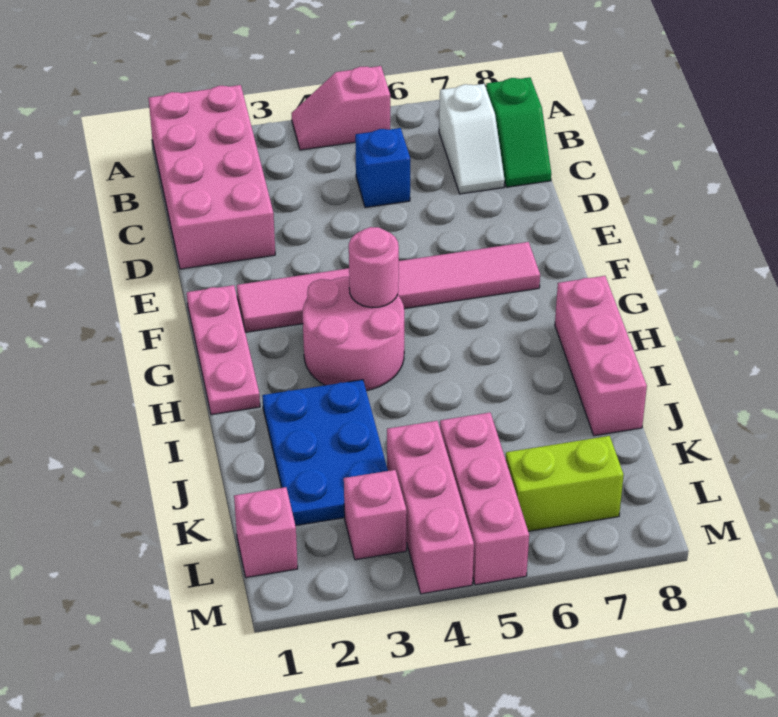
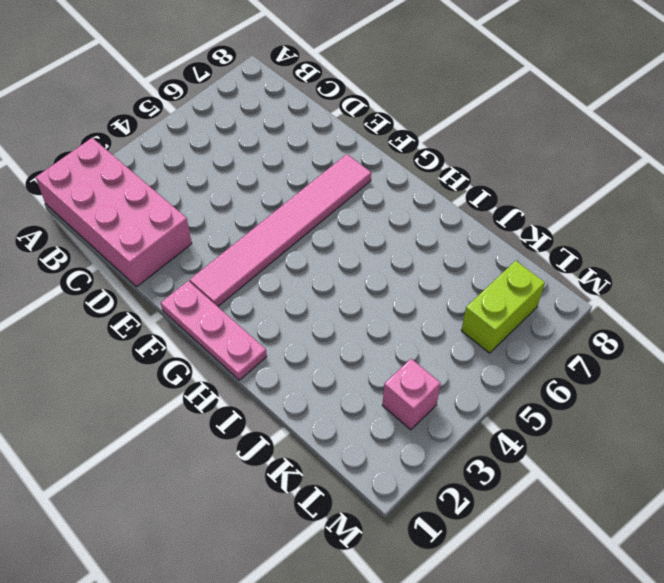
none -> pink 1x2 slope [292,66,390,150]
none -> white 1x2 slope [439,84,505,194]
none -> green 1x2 slope [486,77,551,187]

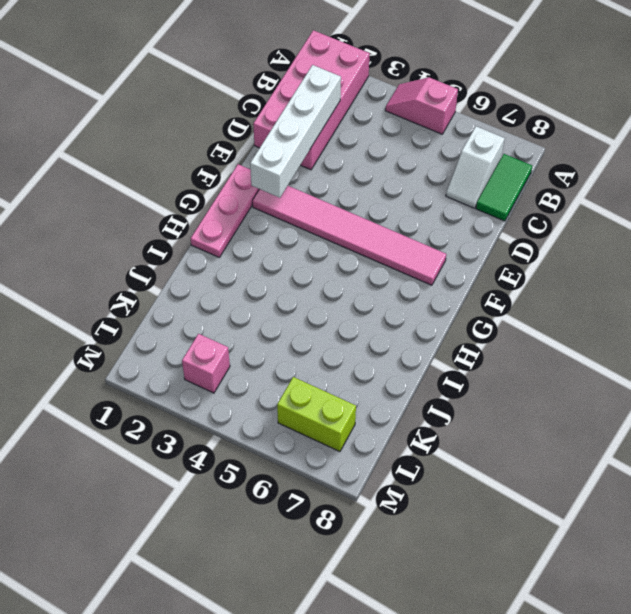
green 1x2 tile [476,154,532,221] -> green 1x2 slope [486,77,551,187]
white 1x4 brick [250,65,341,198] -> none
none -> blue 1x1 brick [355,128,410,208]
none -> pink 2x2 round brick [303,277,404,391]
none -> pink 1x3 brick [555,276,647,436]

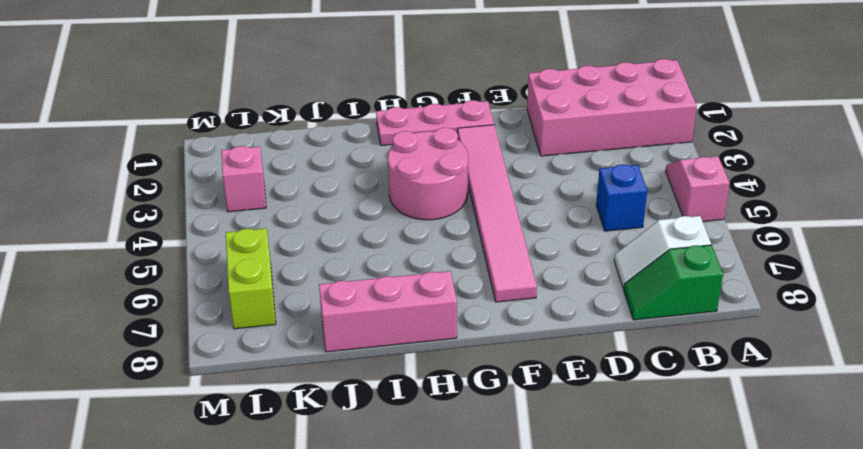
none -> blue 2x3 plate [262,380,388,526]
none -> pink 1x3 brick [387,421,474,594]
none -> pink 1x3 brick [440,413,529,585]

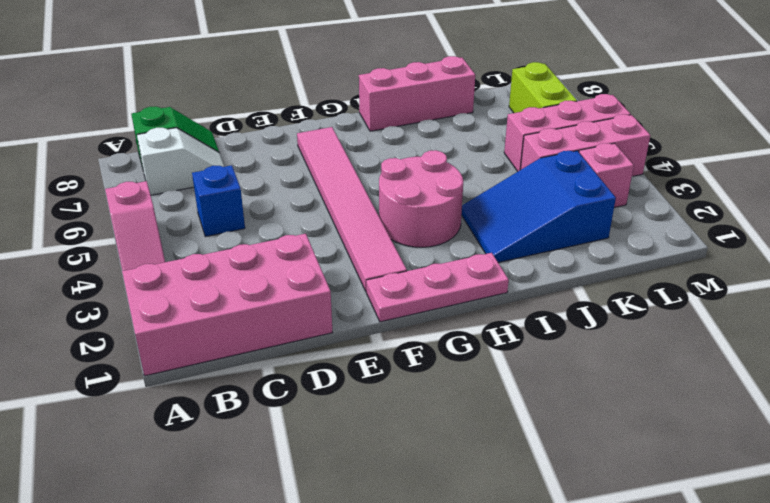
blue 2x3 slope [461,151,616,262] -> blue 2x3 plate [262,380,388,526]
none -> pink 1x1 brick [234,487,298,578]
none -> pink 1x1 round brick [349,227,399,308]

